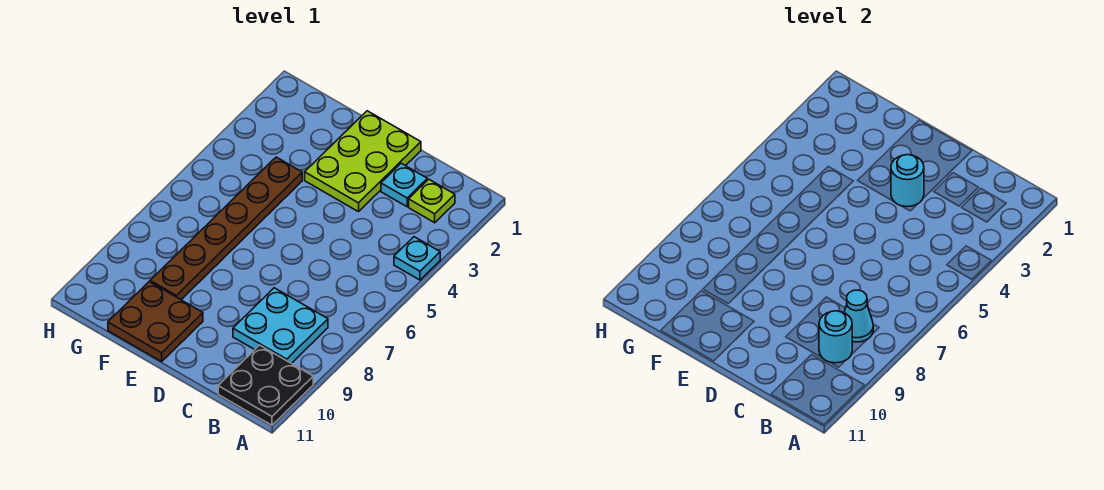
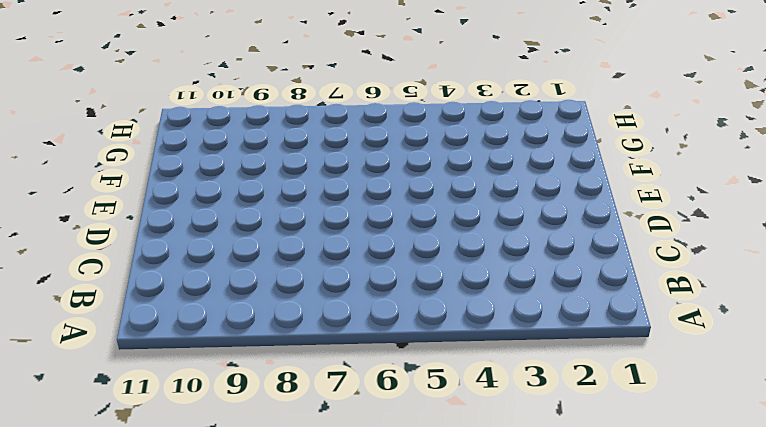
none -> cyan 1x1 plate [394,237,440,280]
none -> black 2x2 plate [218,345,313,425]

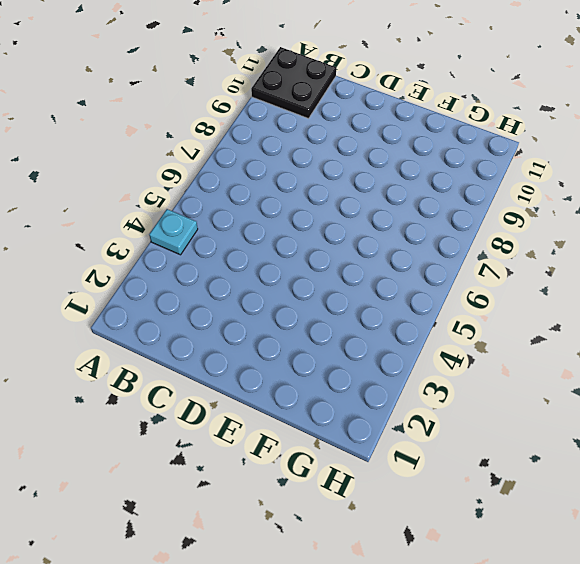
none -> lime 1x1 plate [409,179,455,223]
none -> cyan 2x2 plate [233,288,328,363]

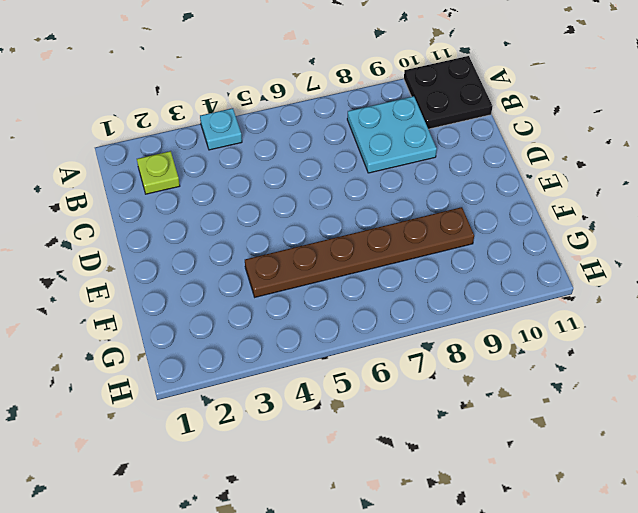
none -> cyan 1x1 plate [381,163,427,207]
none -> lime 2x3 plate [305,111,421,212]

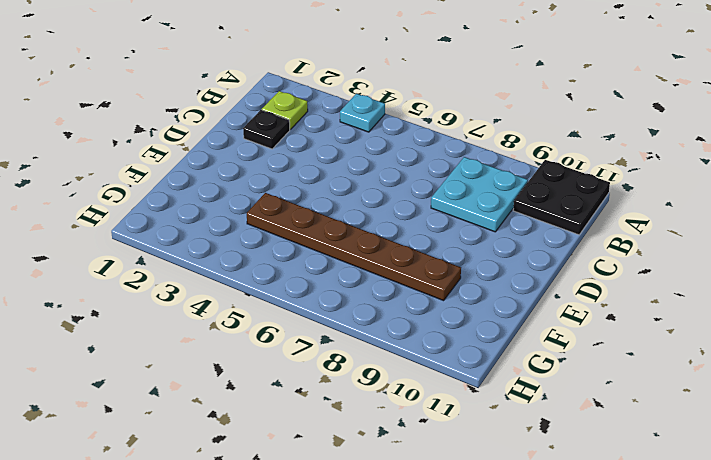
black 1x1 plate [243,110,290,149] -> cyan 1x1 plate [381,163,427,207]
none -> lime 2x3 plate [305,111,421,212]
none -> brown 2x2 plate [108,282,203,362]

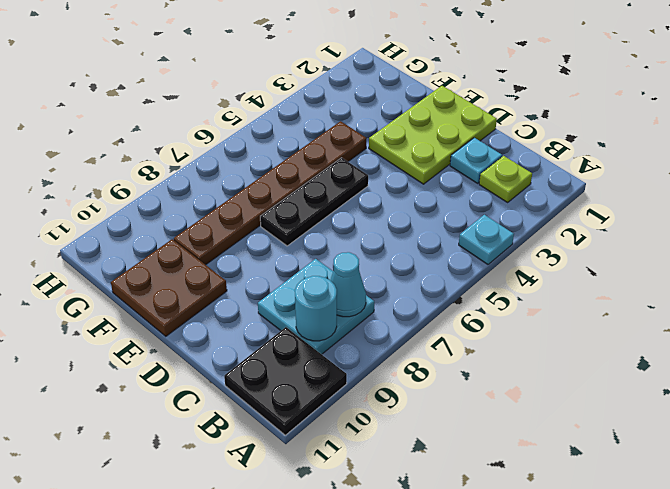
black 1x3 plate [260,158,368,246] -> none
none -> cyan 1x1 round brick [891,155,924,207]

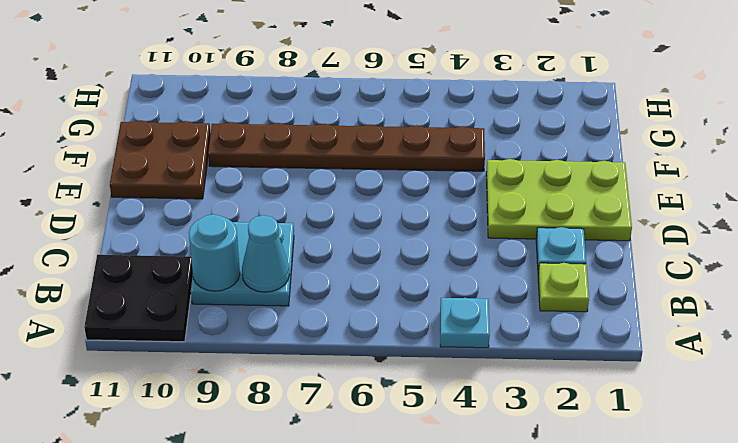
none -> cyan 1x1 round brick [891,155,924,207]

